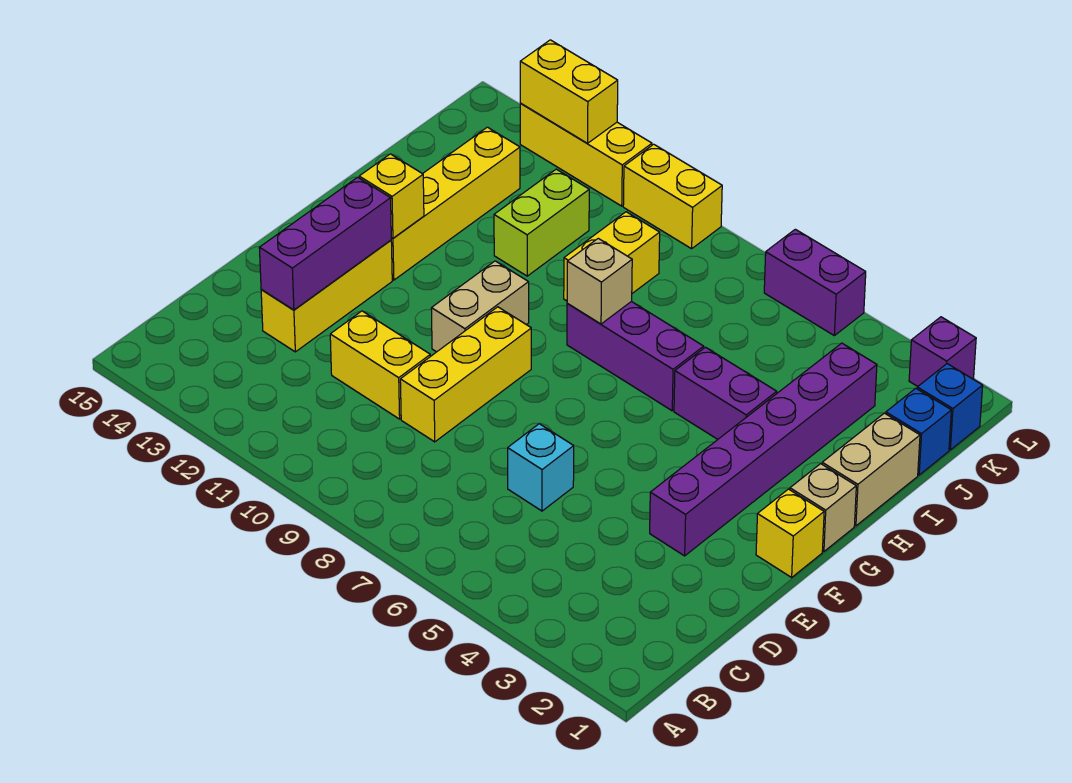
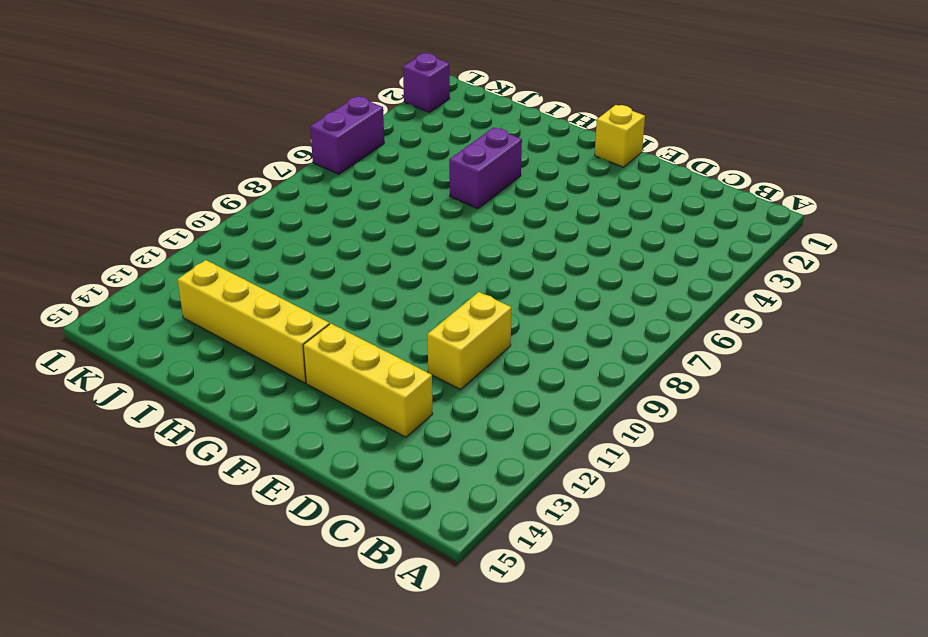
none -> cyan 1x1 brick [508,424,574,511]
none -> yellow 1x3 brick [400,307,531,442]
none -> purple 1x6 brick [650,343,877,556]

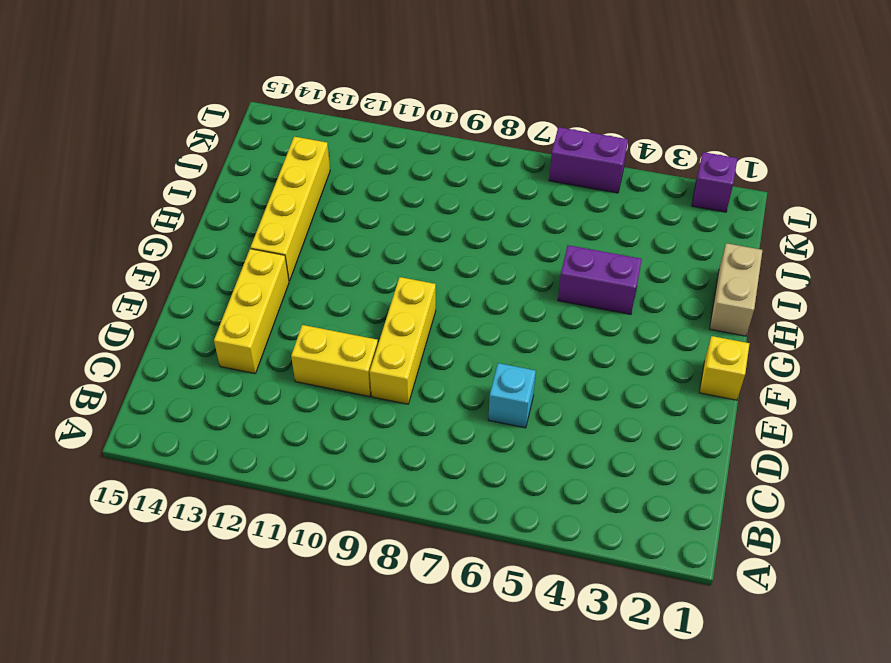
none -> purple 1x6 brick [650,343,877,556]
none -> tan 1x2 brick [431,261,529,352]
none -> tan 1x1 brick [790,464,856,552]

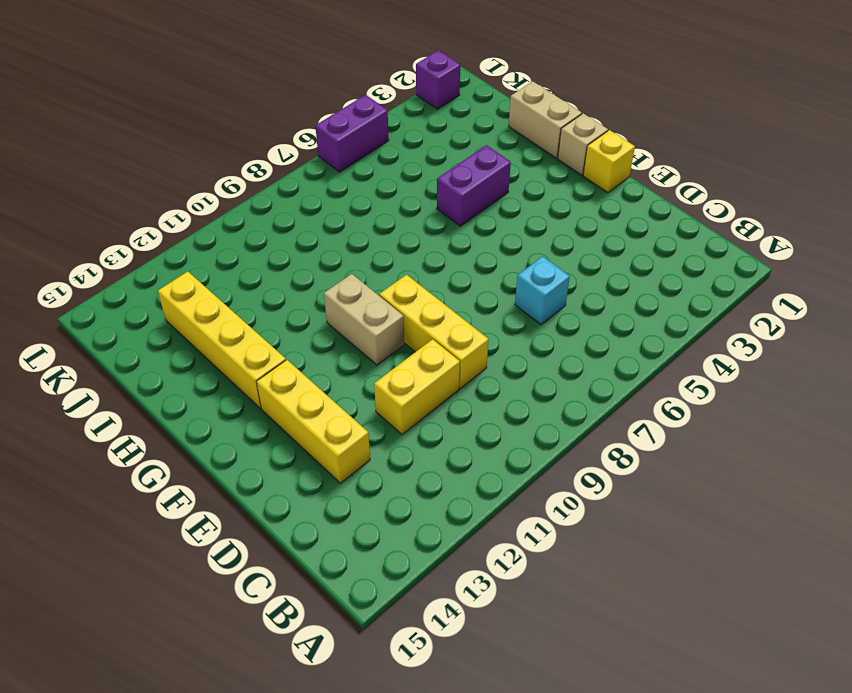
none -> purple 1x6 brick [650,343,877,556]
none -> purple 1x3 brick [567,302,704,411]
none -> yellow 1x2 brick [564,212,660,301]

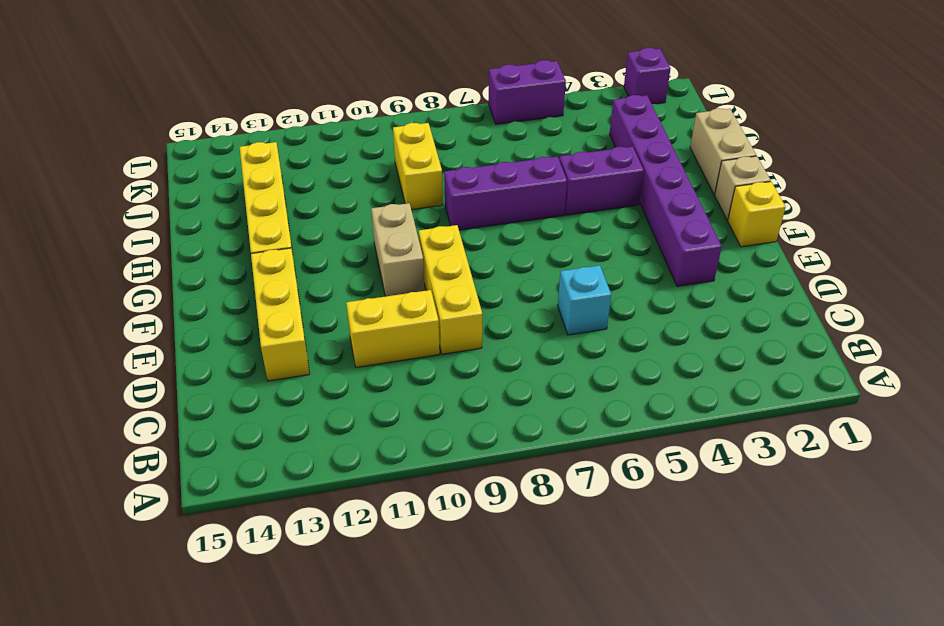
none -> lime 1x2 brick [494,169,589,276]
none -> blue 1x1 brick [886,388,951,475]
none -> blue 1x1 brick [917,364,983,450]

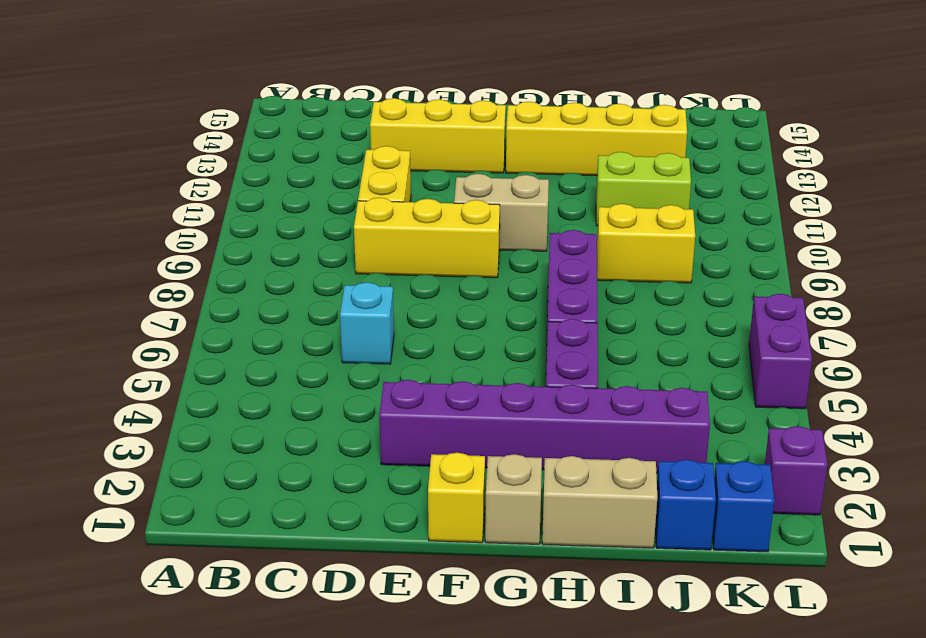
none -> yellow 1x2 brick [623,144,722,249]
none -> yellow 1x3 brick [520,104,652,206]
none -> purple 1x3 brick [259,177,391,310]

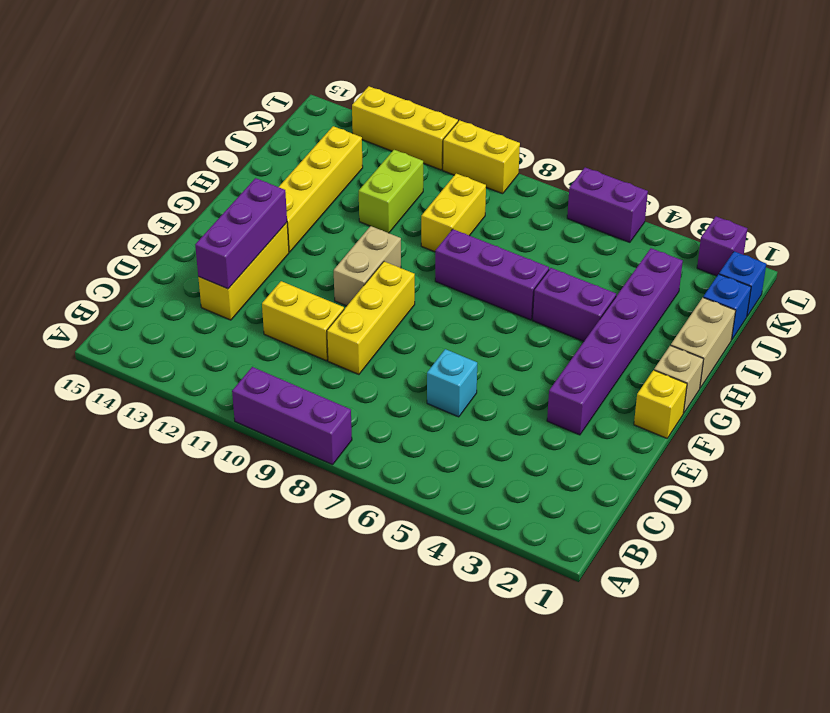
purple 1x3 brick [232,367,352,465] -> none
none -> yellow 1x1 brick [359,154,424,238]
none -> tan 1x1 brick [567,238,632,324]
none -> yellow 1x2 brick [520,40,618,143]

